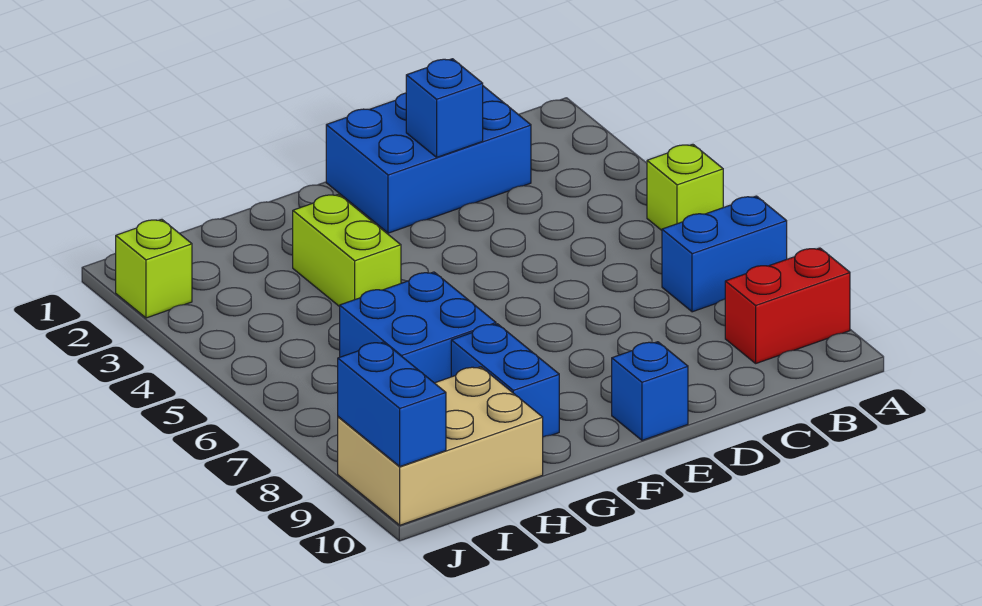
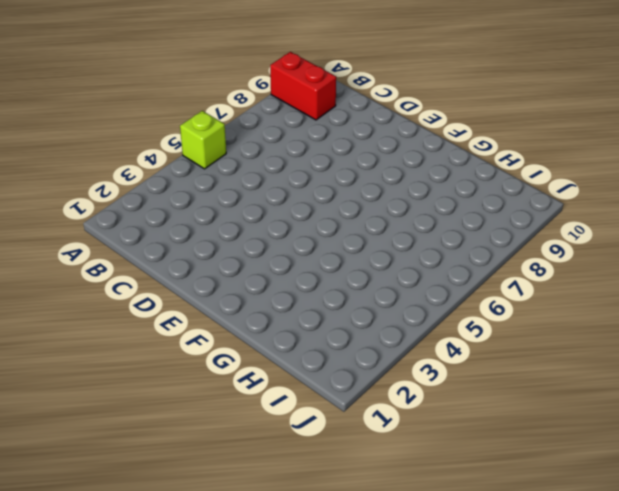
none -> blue 1x2 brick [662,196,787,312]
none -> blue 2x3 brick [326,86,531,233]
none -> blue 1x1 brick [612,342,688,440]

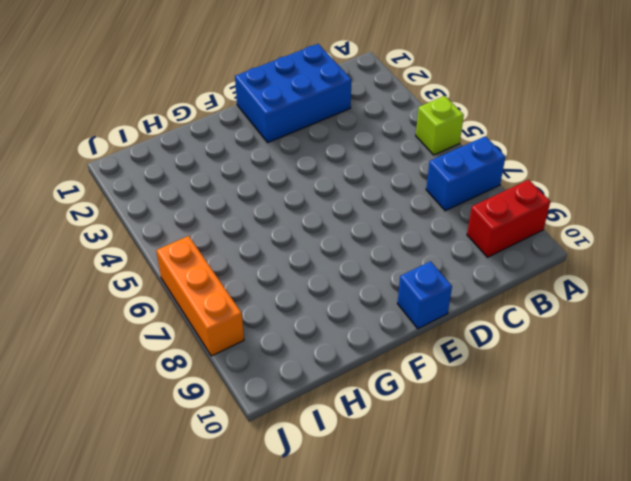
orange 1x3 brick [156,236,244,356] -> none
none -> lime 1x2 brick [293,194,401,307]
none -> blue 2x2 brick [340,272,496,383]
none -> blue 1x2 brick [451,324,559,437]

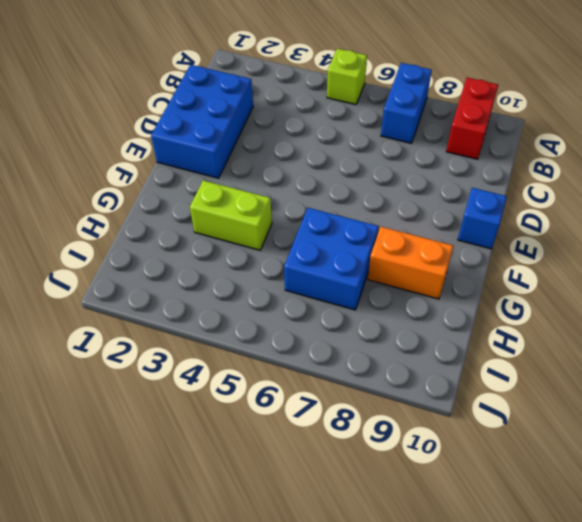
orange 1x2 brick [368,227,453,299] -> blue 1x2 brick [451,324,559,437]
none -> tan 2x3 brick [338,367,543,525]
none -> lime 1x1 brick [116,219,192,318]
none -> blue 1x1 brick [406,59,483,157]

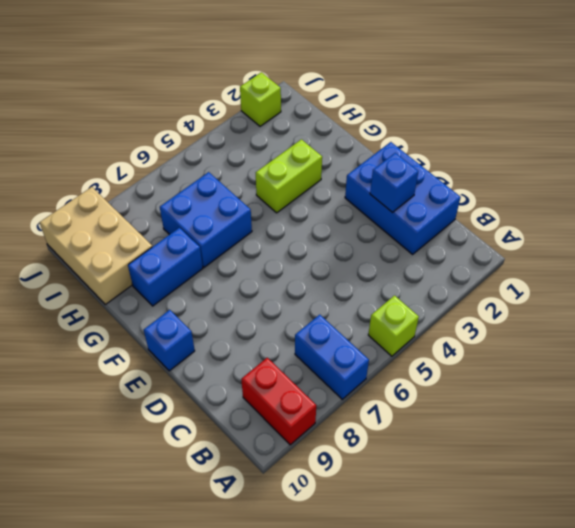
none -> blue 1x2 brick [338,342,446,467]

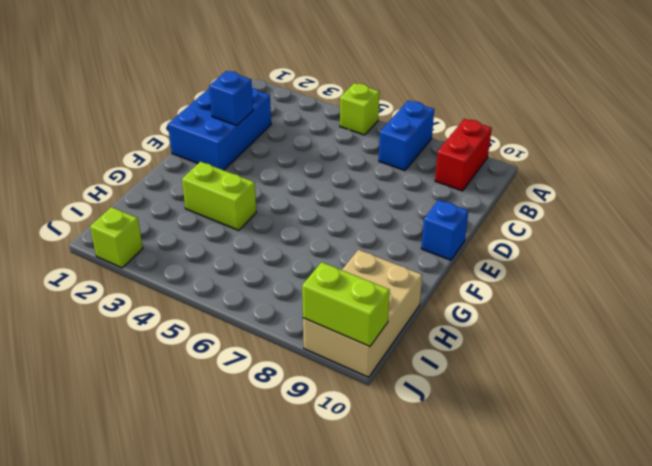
lime 1x2 brick [302,262,390,346] -> blue 1x2 brick [338,342,446,467]
none -> blue 2x2 brick [340,272,496,383]
none -> blue 1x2 brick [451,324,559,437]

